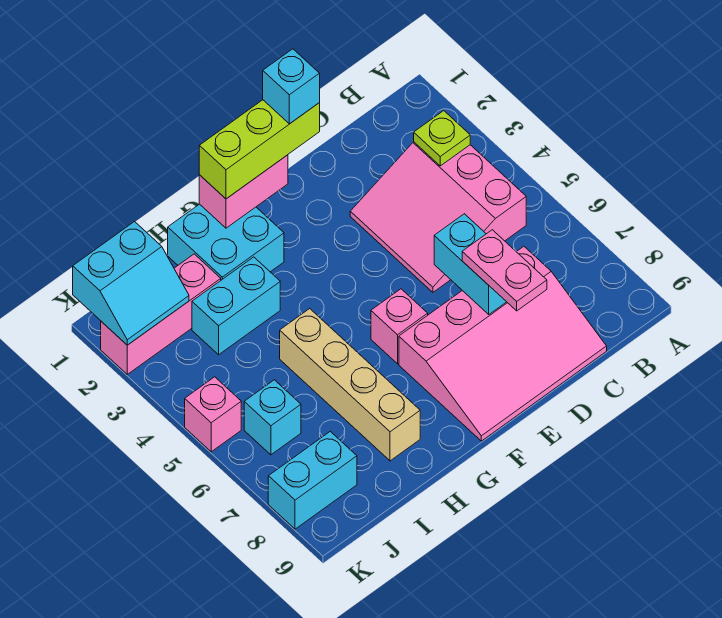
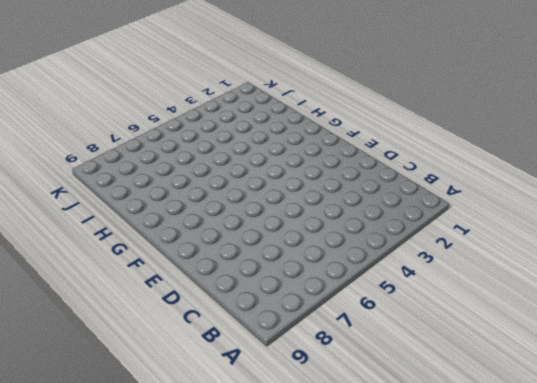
none -> pink 3x3 slope [350,142,526,292]
none -> pink 3x4 slope [399,246,607,441]
none -> pink 1x1 brick [371,289,428,364]

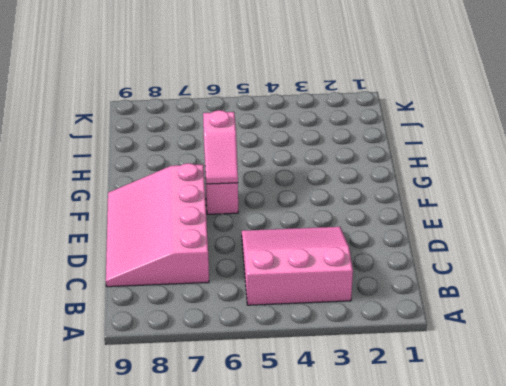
pink 1x2 slope [203,110,238,184] -> none
none -> cyan 2x2 brick [168,204,284,280]
none -> cyan 1x2 brick [192,257,280,355]
none -> tan 1x4 brick [280,309,420,461]

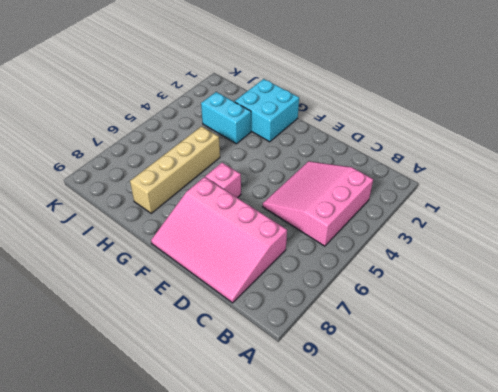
none -> pink 1x3 brick [101,254,221,374]
none -> cyan 1x1 brick [244,380,301,455]
none -> cyan 1x2 brick [268,431,357,529]

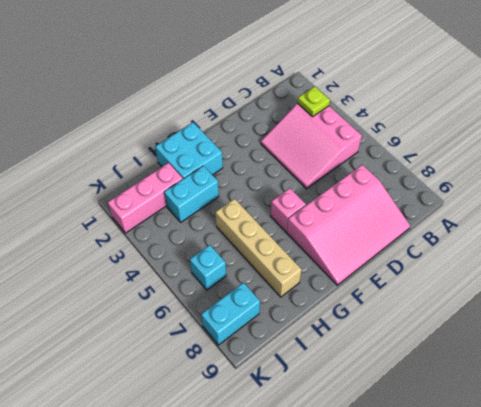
none -> pink 1x1 brick [185,377,241,452]
none -> cyan 1x2 brick [434,214,506,314]
none -> pink 1x2 brick [199,155,288,228]

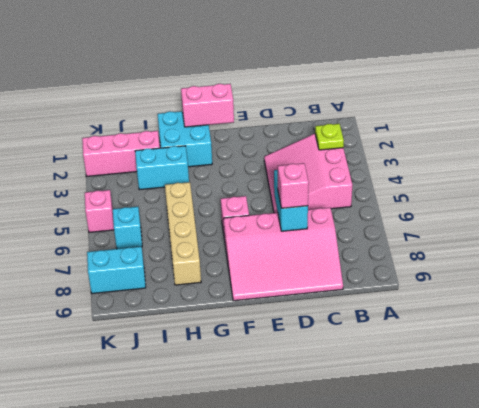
pink 1x1 brick [278,163,309,208] -> pink 1x2 plate [462,230,547,311]
none -> cyan 2x2 slope [73,222,189,345]
none -> lime 1x3 brick [199,100,320,199]
none -> cyan 1x1 brick [263,49,320,124]

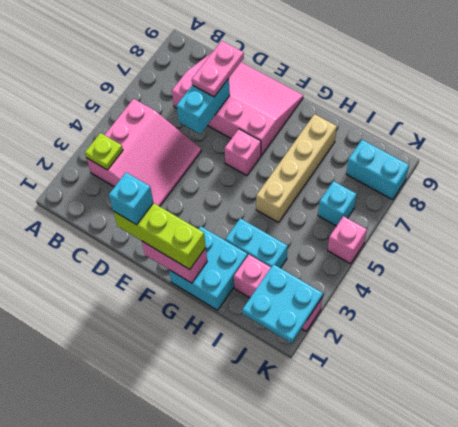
cyan 2x2 plate [242,264,323,343] -> cyan 2x2 slope [73,222,189,345]

